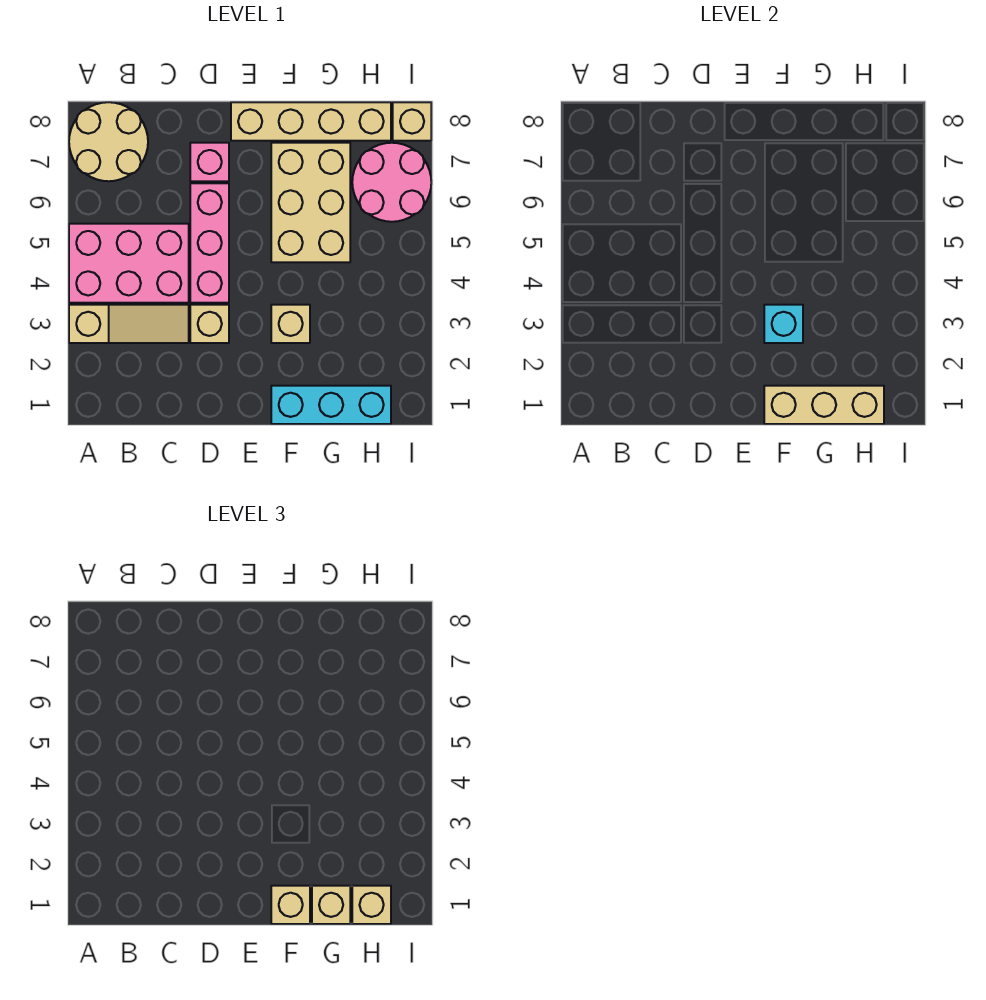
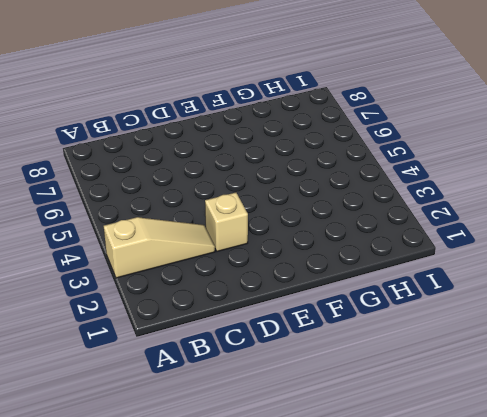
none -> pink 2x3 brick [69,224,189,303]
none -> tan 2x2 round brick [69,102,148,181]
none -> pink 1x3 brick [190,183,229,303]

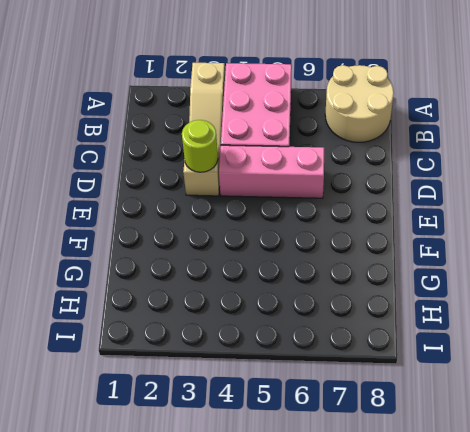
lime 1x1 round brick [182,120,218,172] -> none
none -> pink 1x1 brick [190,143,229,181]
none -> tan 1x4 brick [231,102,391,141]
none -> cyan 1x3 brick [271,386,391,424]

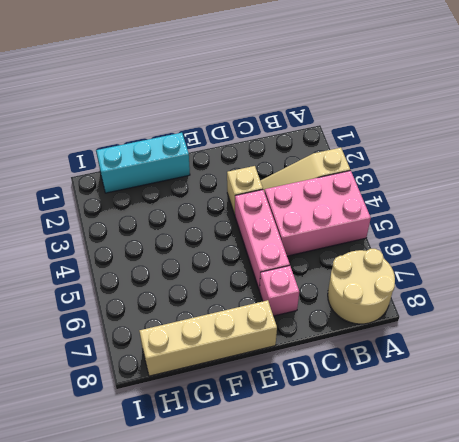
none -> tan 1x1 brick [271,305,310,343]
none -> tan 2x3 brick [271,143,350,262]
none -> pink 2x2 round brick [352,143,431,222]

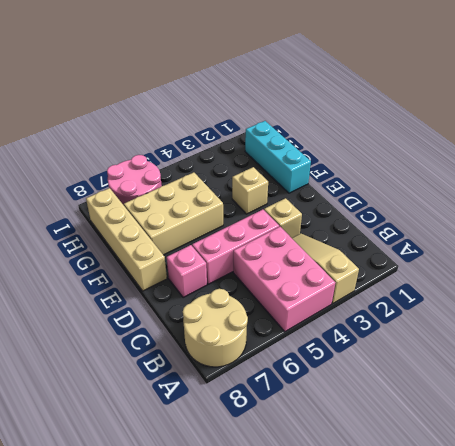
none -> tan 1x1 brick [393,102,431,141]
none -> tan 1x3 brick [764,386,884,424]
none -> cyan 1x1 brick [764,305,803,343]

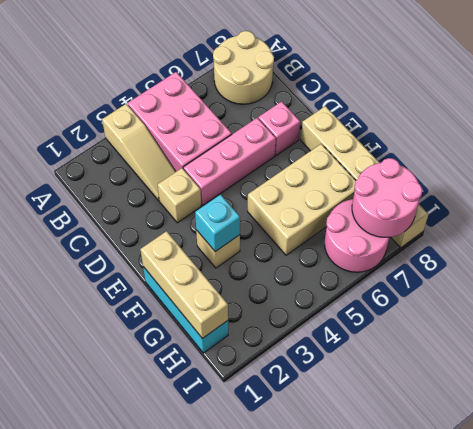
pink 2x2 round brick [352,158,422,237] -> none
none -> tan 1x1 brick [271,886,310,924]
none -> tan 1x1 brick [312,886,350,924]
none -> tan 1x1 brick [352,886,391,924]

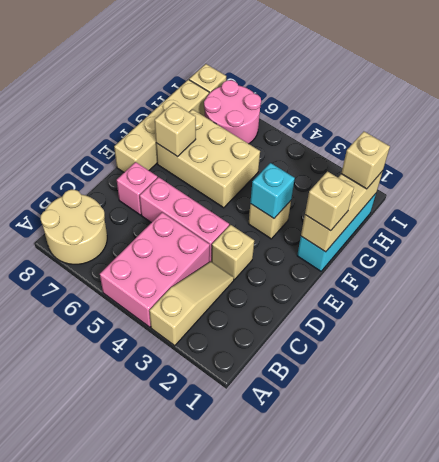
tan 1x1 brick [155,103,196,157] -> tan 1x1 brick moved to [312,886,350,924]

